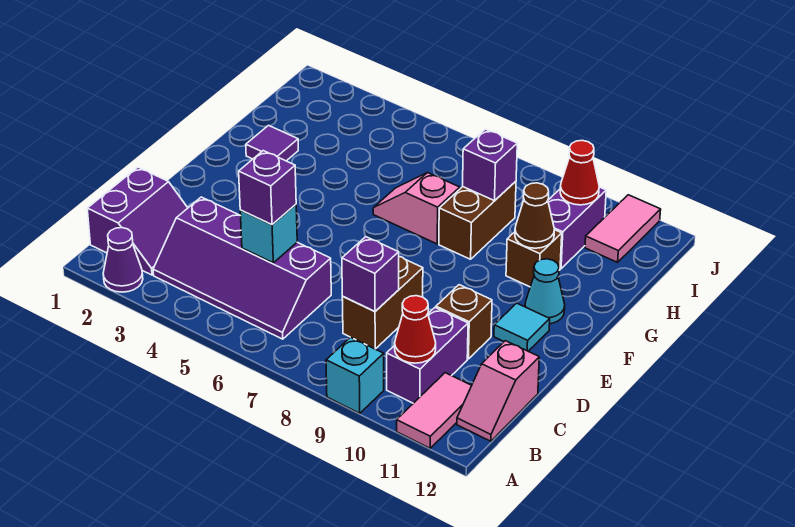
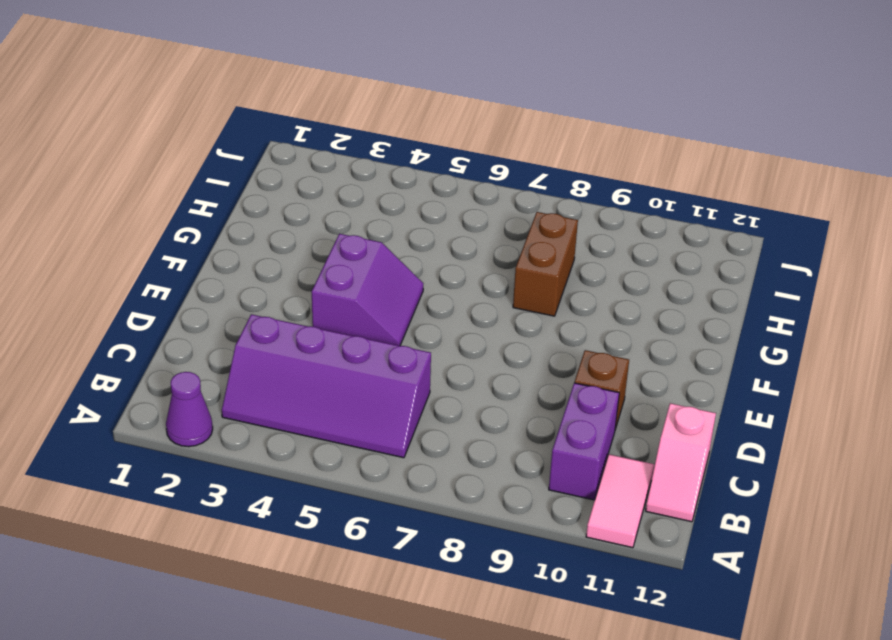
purple 2x2 slope [312,234,423,346] -> purple 2x2 slope moved to [87,167,188,275]
none -> cyan 1x1 brick [326,337,384,413]
none -> brown 1x2 brick [342,257,423,349]
none -> cyan 1x1 tile [494,303,550,351]

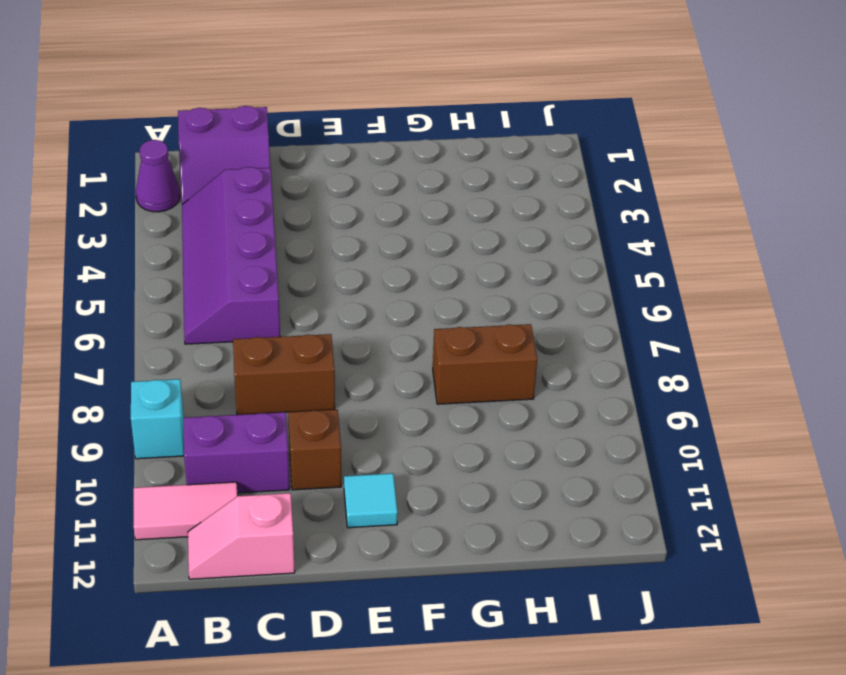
none -> cyan 1x1 cone [525,259,565,324]
none -> purple 1x1 tile [246,125,298,161]
none -> pink 1x2 slope [373,173,460,244]

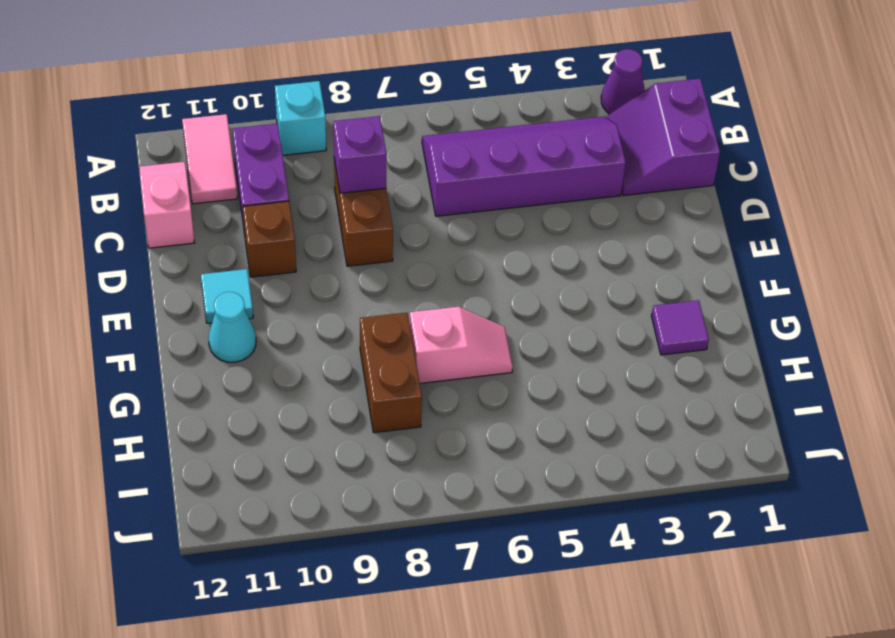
none -> brown 1x1 brick [506,230,562,287]
none -> purple 1x2 brick [548,187,606,269]
none -> pink 1x2 tile [585,195,661,262]

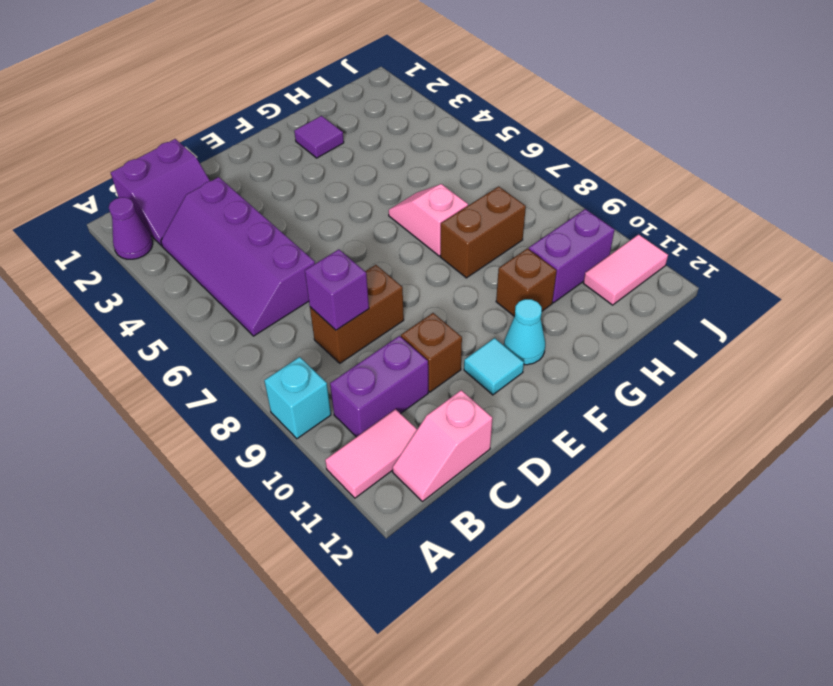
none -> red 1x1 cone [395,296,436,363]
none -> cyan 1x1 brick [240,204,297,263]
none -> brown 1x1 cone [515,183,554,248]

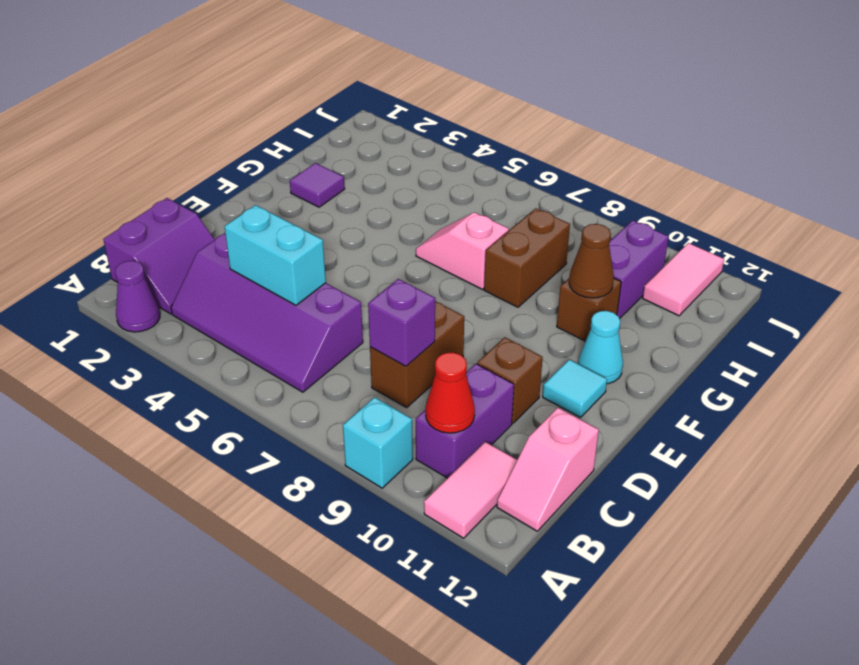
cyan 1x2 brick [224,205,326,305] -> cyan 1x1 brick [240,204,297,263]
none -> purple 1x1 brick [463,129,517,201]
none -> red 1x1 cone [560,140,599,205]
none -> purple 1x1 brick [239,151,296,224]

